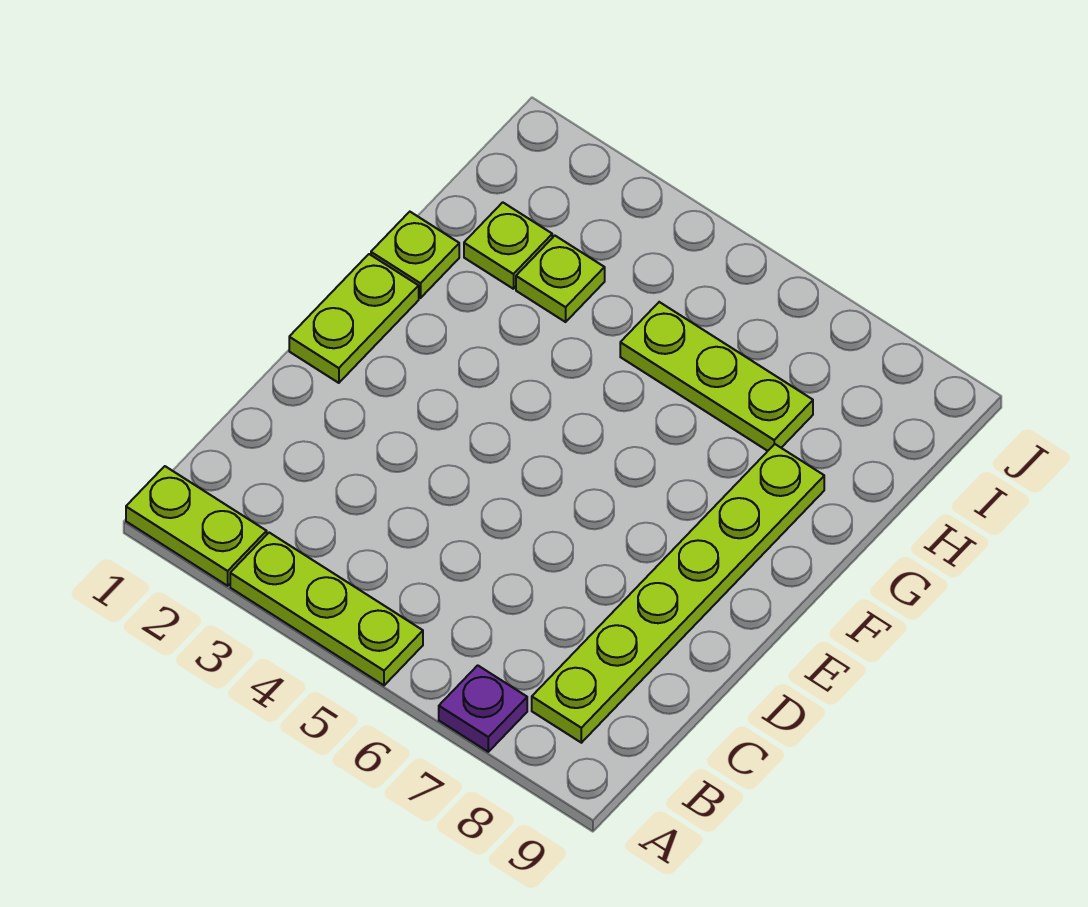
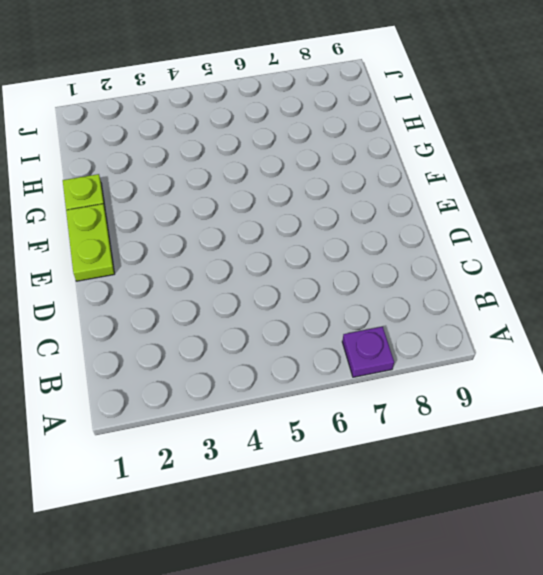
none -> lime 1x2 plate [126,466,267,586]
none -> lime 1x3 plate [230,533,423,685]

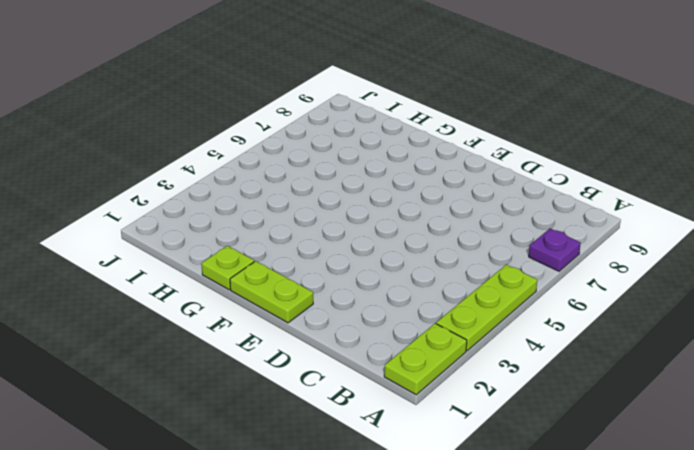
none -> lime 1x6 plate [532,444,824,743]
none -> lime 1x1 plate [464,202,552,289]

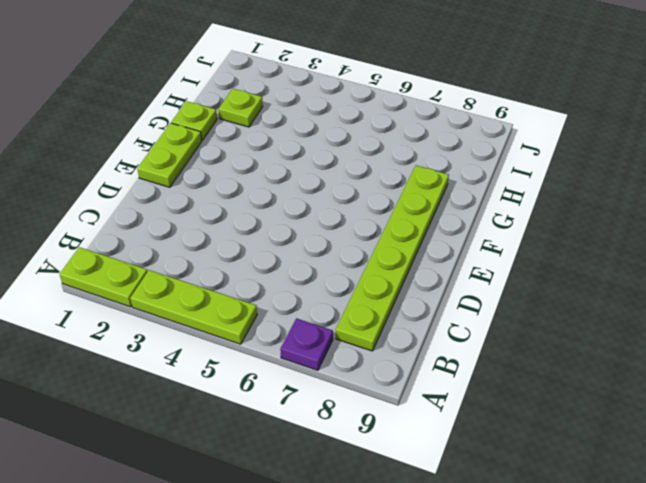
none -> lime 1x1 plate [516,236,605,322]
none -> lime 1x3 plate [620,302,813,451]

